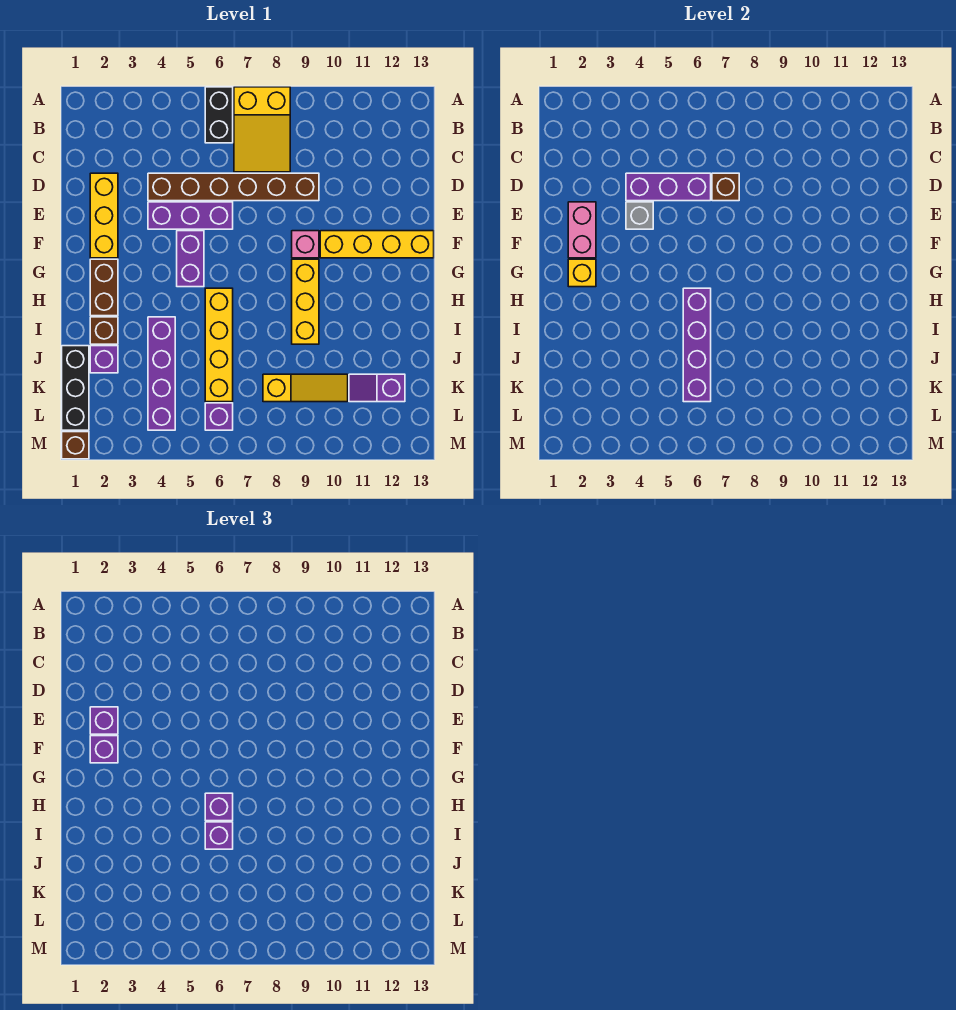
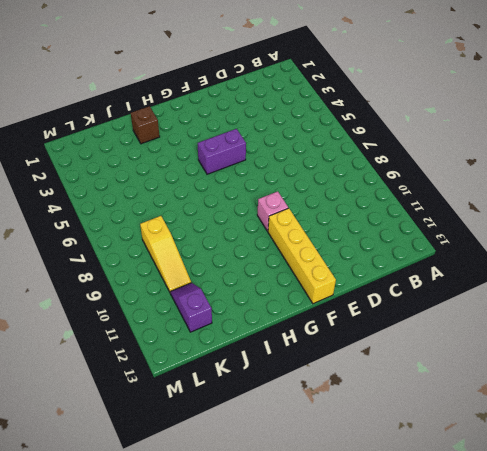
none -> black 1x2 brick [205,87,233,143]
none -> yellow 2x3 slope [234,87,290,172]
none -> yellow 1x3 brick [90,173,118,258]

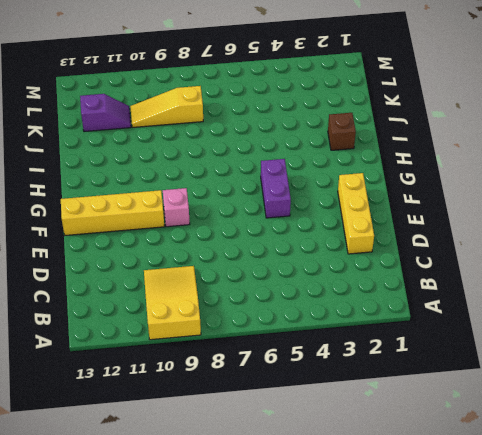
yellow 2x3 slope [144,266,201,340] -> yellow 2x3 slope moved to [234,87,290,172]
none -> black 1x2 brick [205,87,233,143]
none -> brown 1x6 brick [148,173,319,201]
none -> purple 1x3 brick [148,202,233,229]

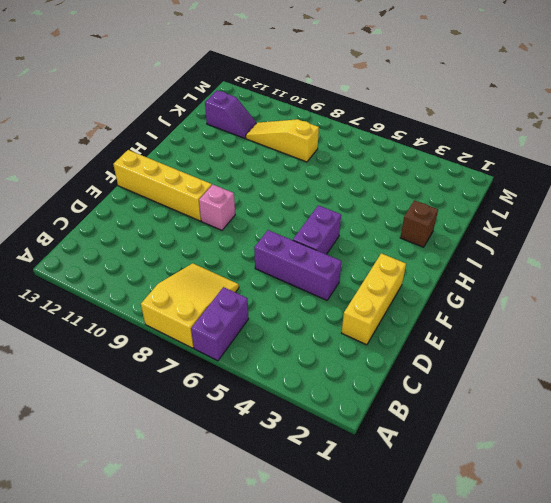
purple 1x2 brick [191,287,249,361] -> black 1x2 brick [205,87,233,143]
none -> brown 1x6 brick [148,173,319,201]
none -> brown 1x2 brick [90,259,118,316]
none -> yellow 1x3 brick [292,259,319,344]

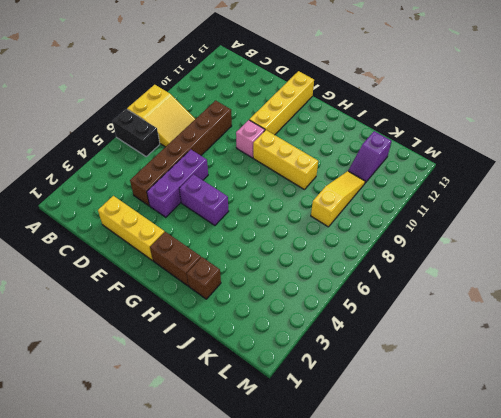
none -> yellow 1x4 brick [205,288,233,402]
none -> purple 1x4 brick [148,317,175,430]
none -> black 1x3 brick [62,346,89,430]

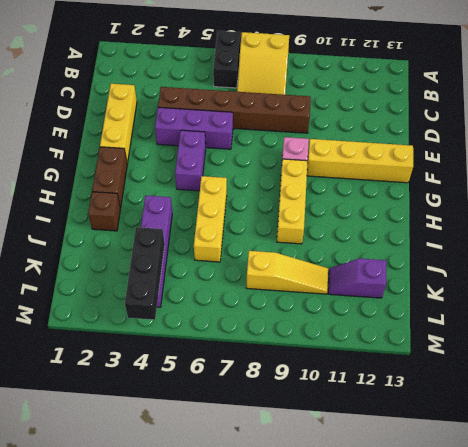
yellow 1x3 brick [194,176,227,262] -> yellow 1x4 brick [205,288,233,402]
black 1x3 brick [125,227,165,320] -> black 1x3 brick moved to [62,346,89,430]
none -> purple 1x1 brick [90,346,118,373]
none -> purple 1x1 brick [205,403,233,430]
none -> brown 1x1 brick [62,432,89,459]

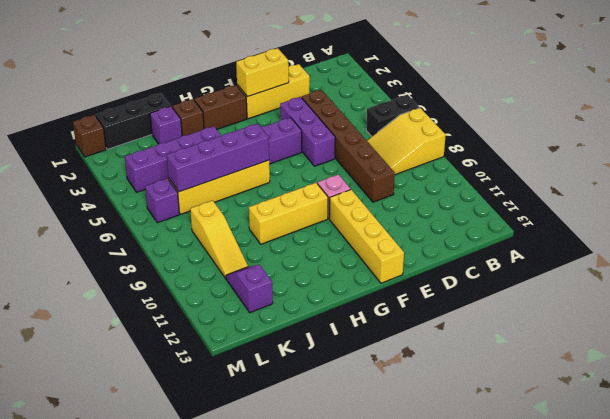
yellow 1x2 brick [236,48,289,97] -> pink 1x2 brick [568,202,596,258]
none -> purple 1x3 brick [626,173,711,201]
none -> brown 1x1 brick [712,173,739,201]
none -> grey 1x1 brick [626,202,653,229]

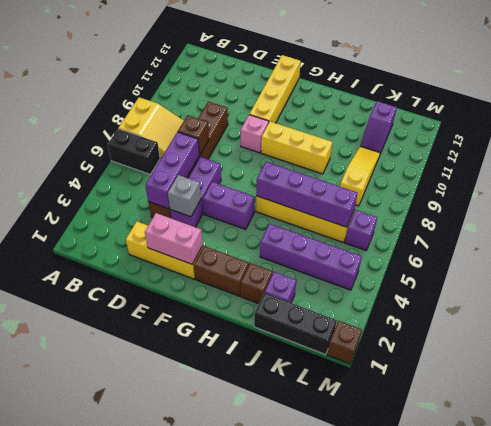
none -> yellow 1x1 brick [568,259,596,287]
none -> purple 1x1 brick [90,707,118,734]
none -> purple 1x1 brick [90,736,118,763]

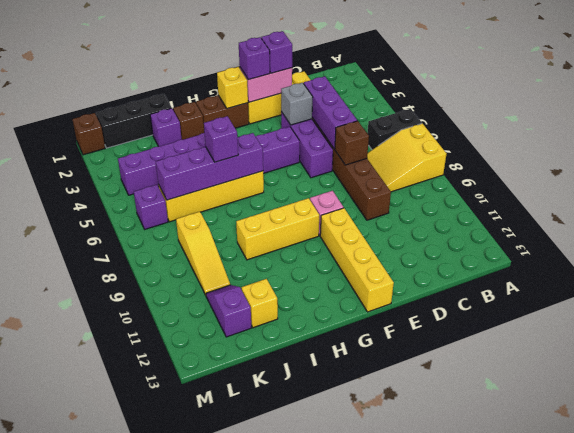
yellow 1x1 brick [242,279,278,328] -> none
none -> purple 1x1 brick [205,793,233,821]

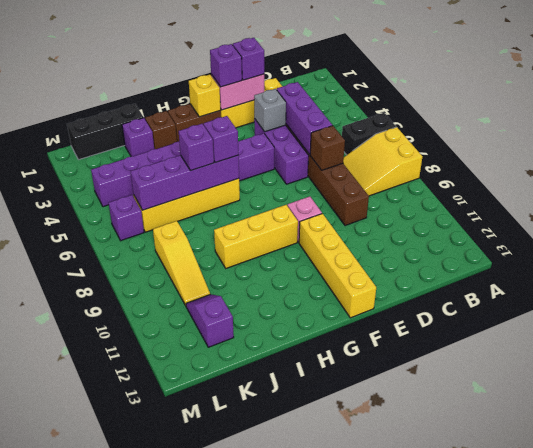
none -> brown 1x1 brick [62,432,89,459]

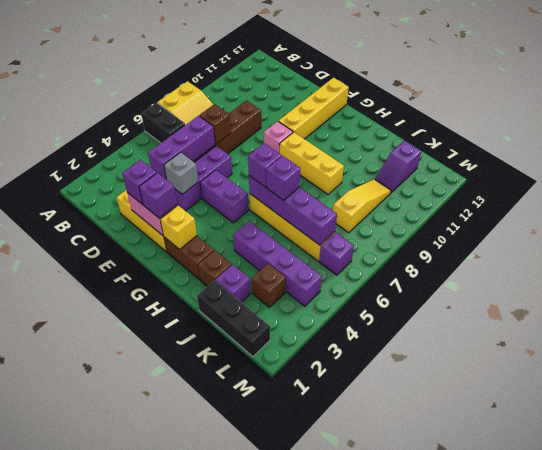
brown 1x1 brick [252,264,286,307] -> brown 1x1 brick moved to [62,432,89,459]

